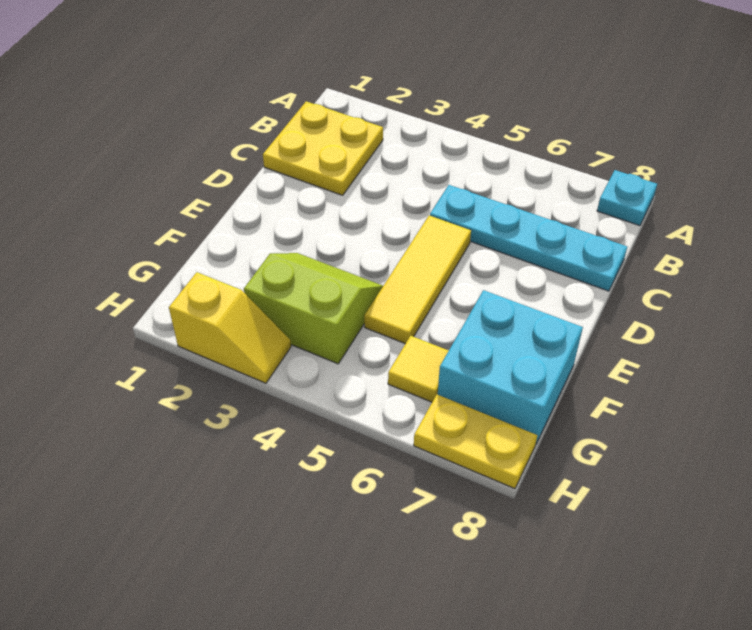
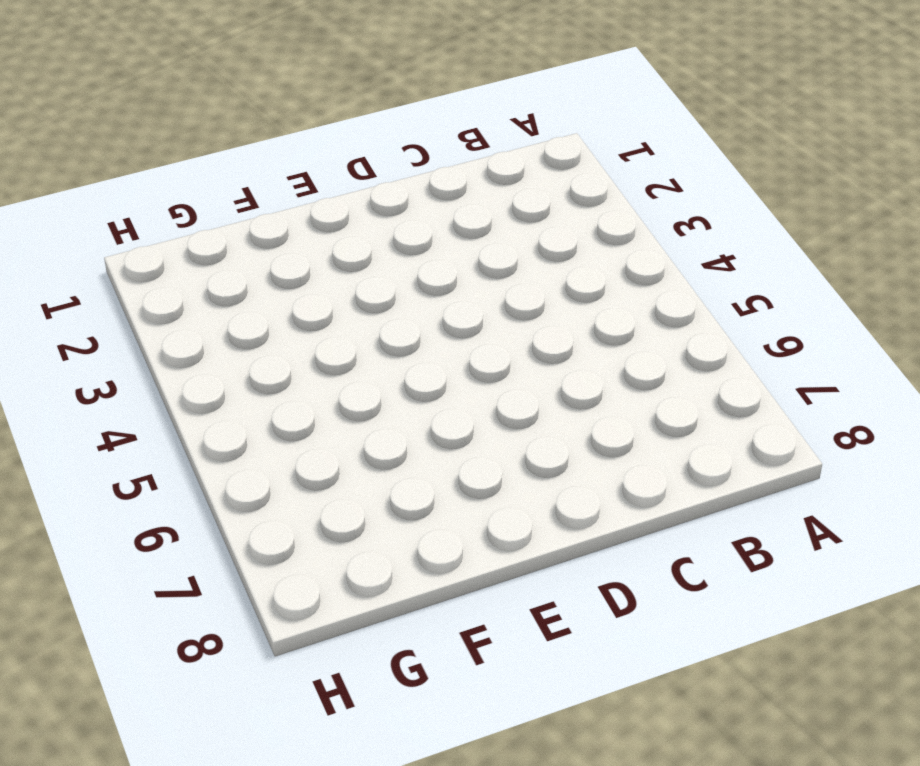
none -> cyan 1x1 plate [597,170,657,226]
none -> yellow 2x2 plate [263,101,383,195]

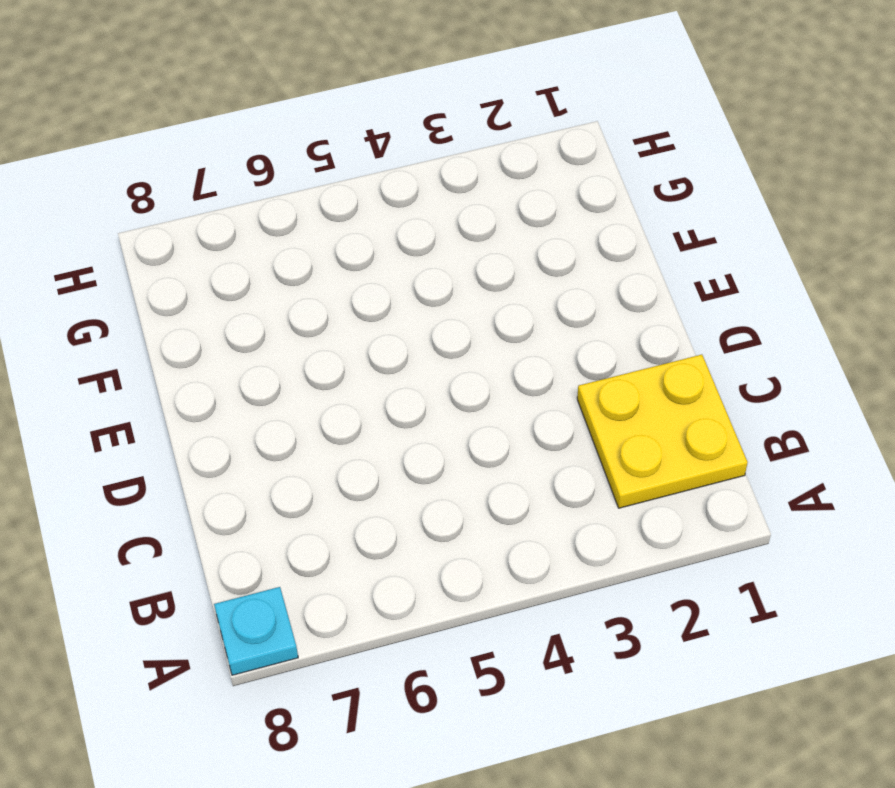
none -> cyan 1x4 plate [430,185,627,291]
none -> yellow 1x3 tile [364,215,471,344]

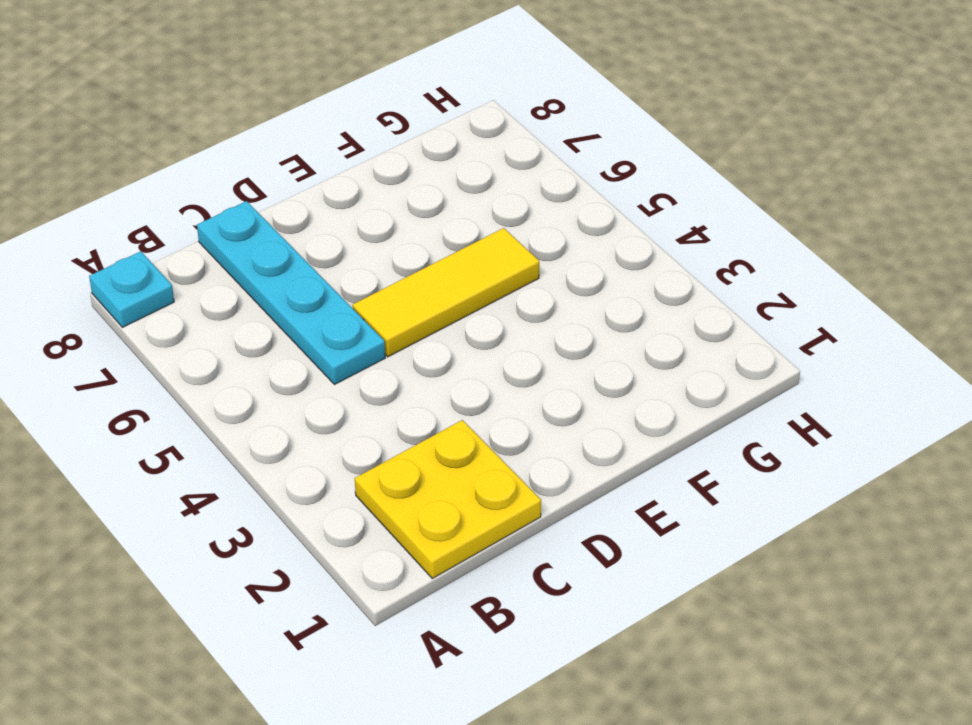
none -> lime 2x2 slope [244,253,383,364]
none -> cyan 2x2 brick [438,290,583,443]

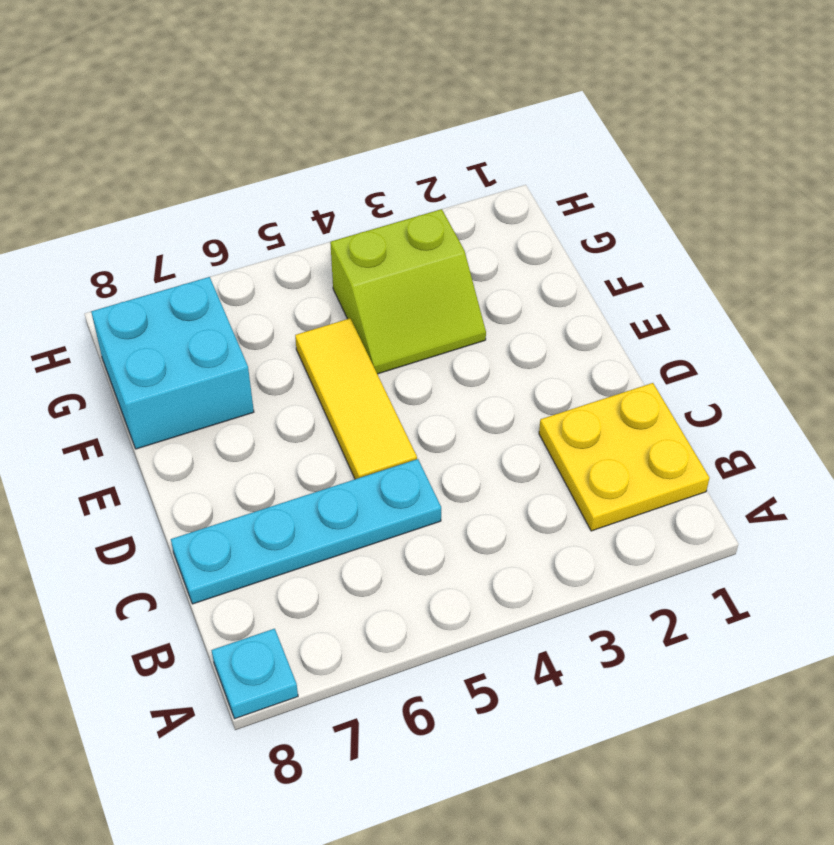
none -> yellow 1x1 tile [388,336,449,402]
none -> yellow 1x2 slope [169,272,291,383]

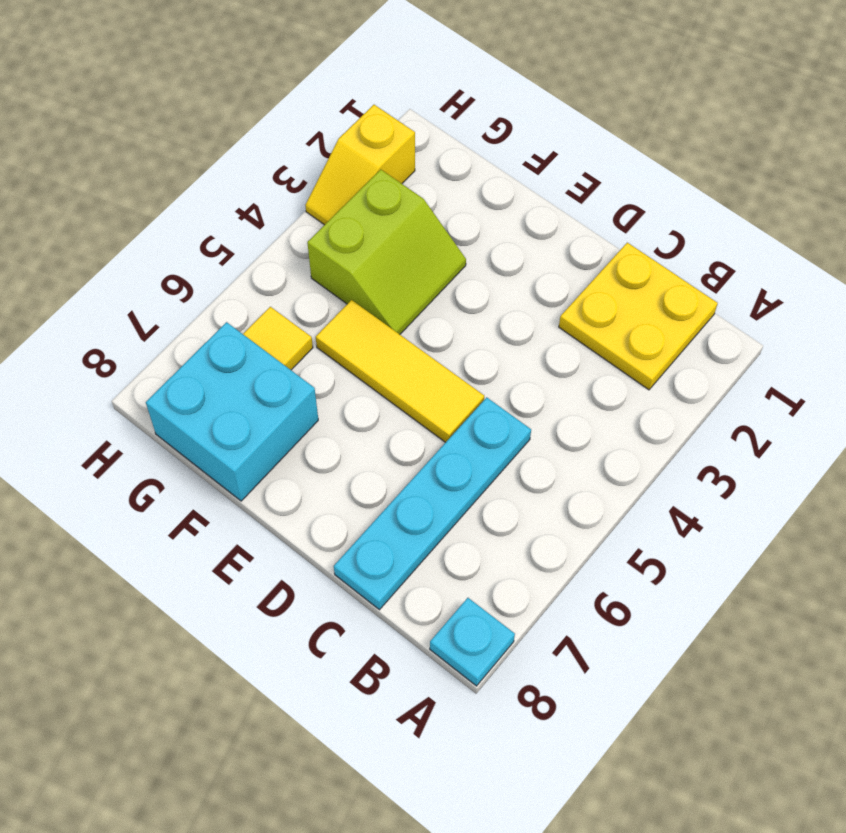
none -> yellow 1x2 plate [414,394,537,489]

